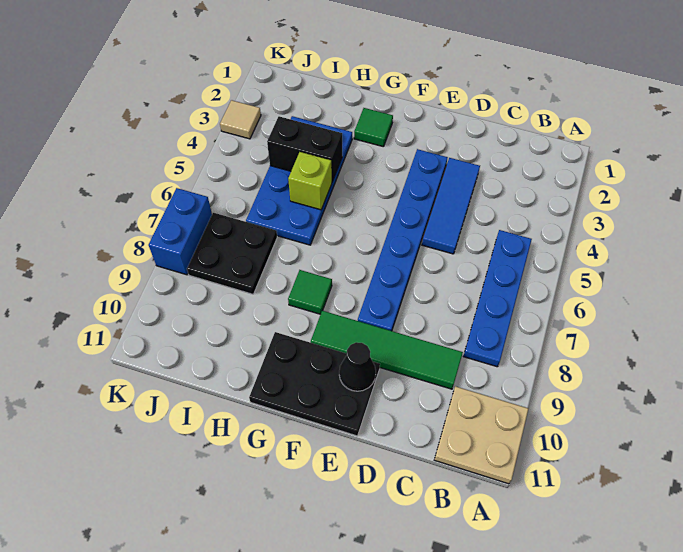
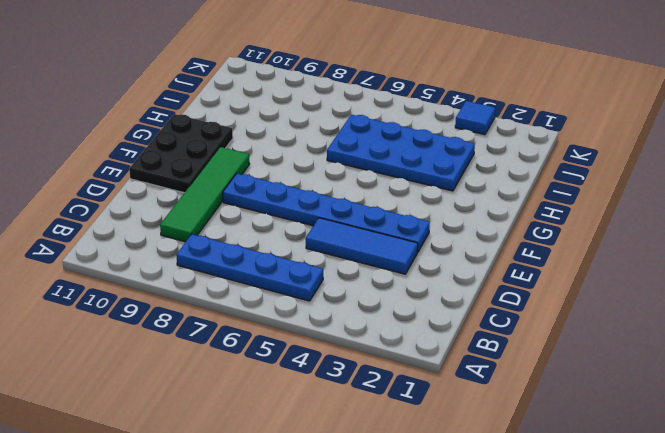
blue 1x1 tile [455,101,495,135] -> tan 1x1 tile [220,100,261,139]
none -> tan 2x2 plate [434,386,528,484]
none -> green 1x1 tile [354,108,393,147]
none -> green 1x1 tile [288,270,332,314]

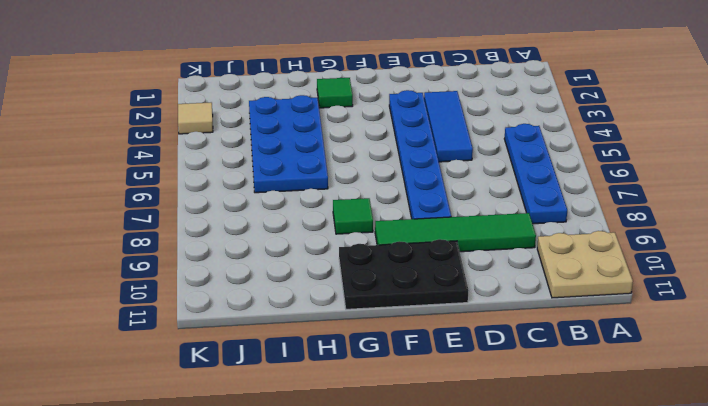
none -> black 2x2 plate [187,213,277,294]
none -> blue 1x2 brick [149,188,212,275]
none -> black 1x1 cone [339,342,376,391]

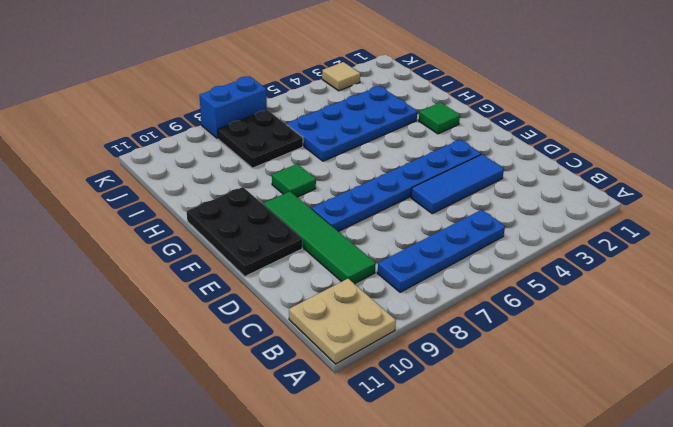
none -> black 1x1 cone [339,342,376,391]
none -> black 1x2 brick [267,116,342,182]
none -> lime 1x1 brick [288,152,332,210]

